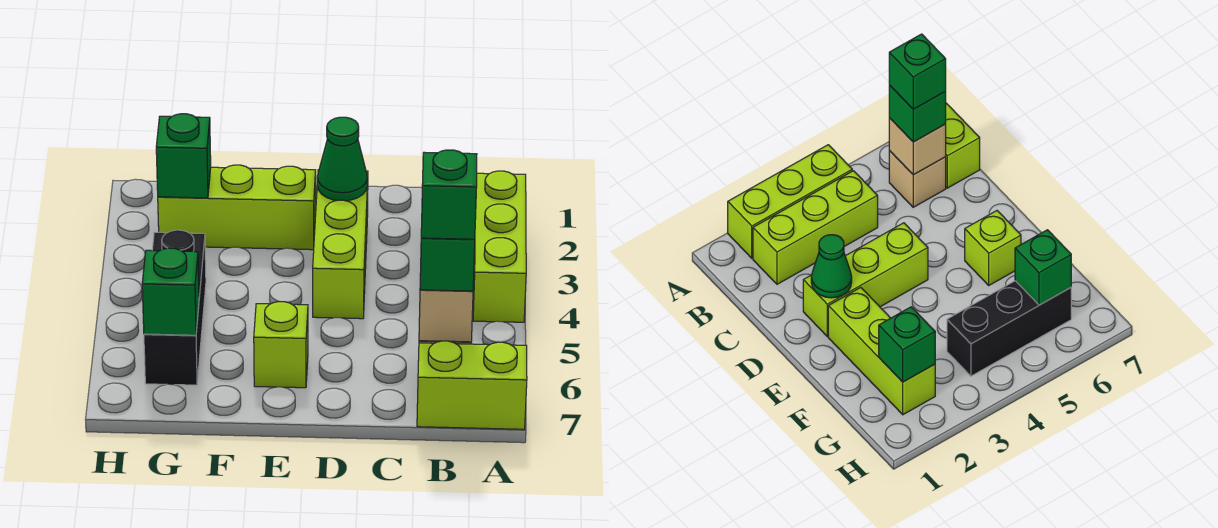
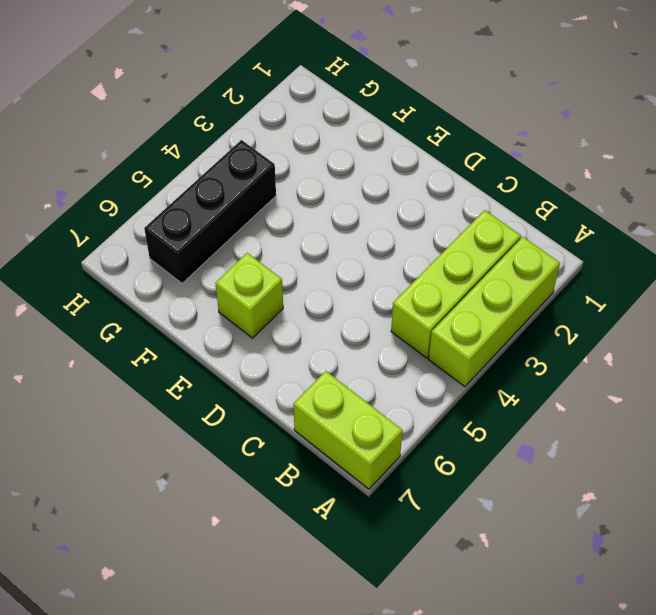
none -> tan 1x1 brick [889,151,946,207]
none -> lime 1x3 brick [313,170,368,319]
none -> lime 1x3 brick [158,165,316,250]

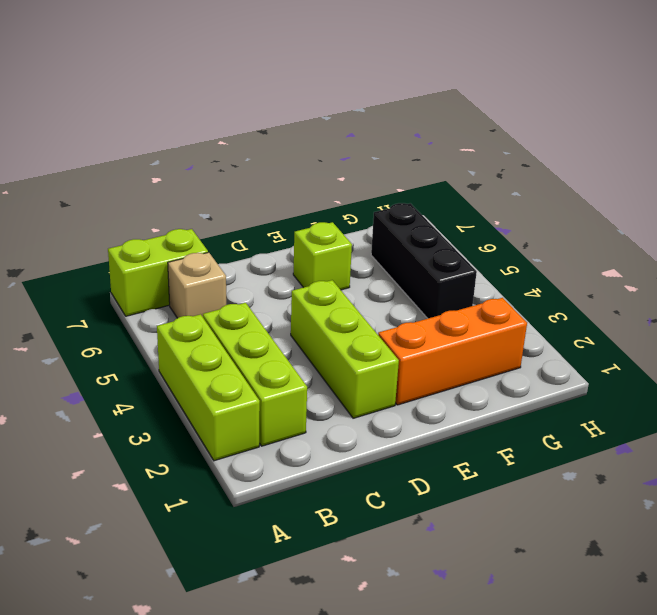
orange 1x3 brick [378,298,527,405] -> lime 1x3 brick [158,165,316,250]
none -> tan 1x1 brick [419,290,473,342]
none -> green 1x1 cone [317,117,368,201]
none -> green 1x1 brick [156,114,211,198]

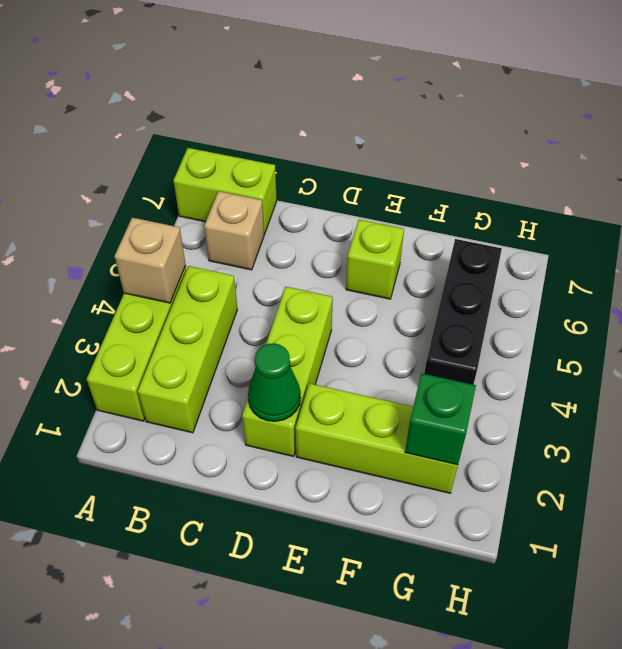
tan 1x1 brick [115,218,186,303] -> tan 1x1 brick moved to [419,290,473,342]
none -> green 1x1 brick [142,248,199,335]
none -> green 1x1 brick [420,238,475,291]
none -> green 1x1 brick [421,150,477,240]

